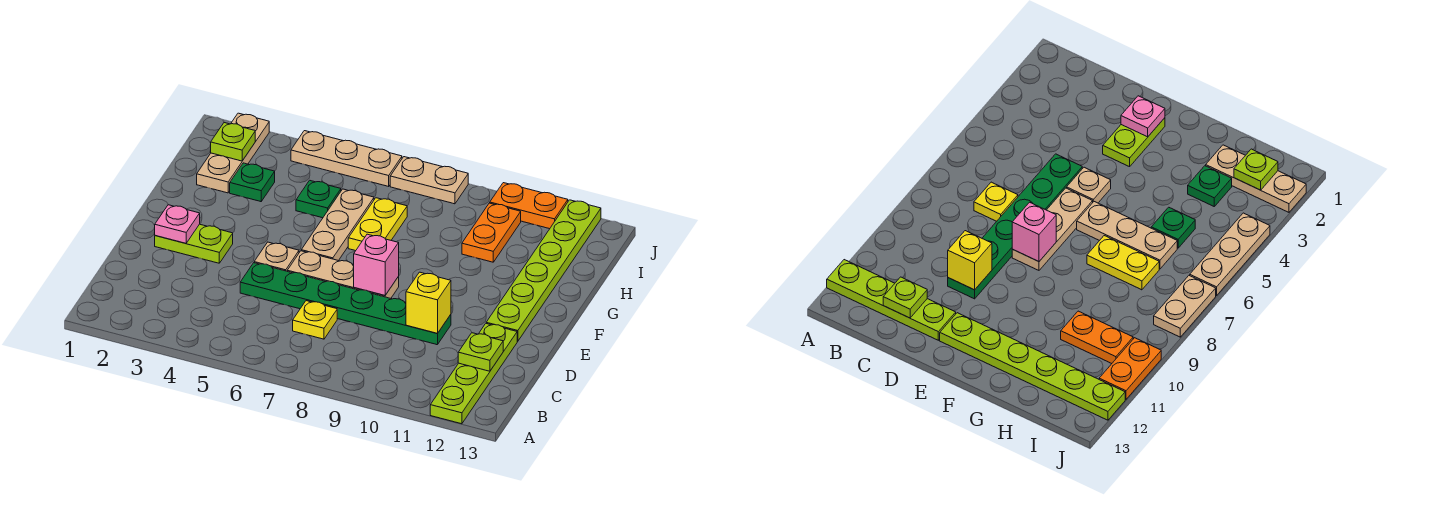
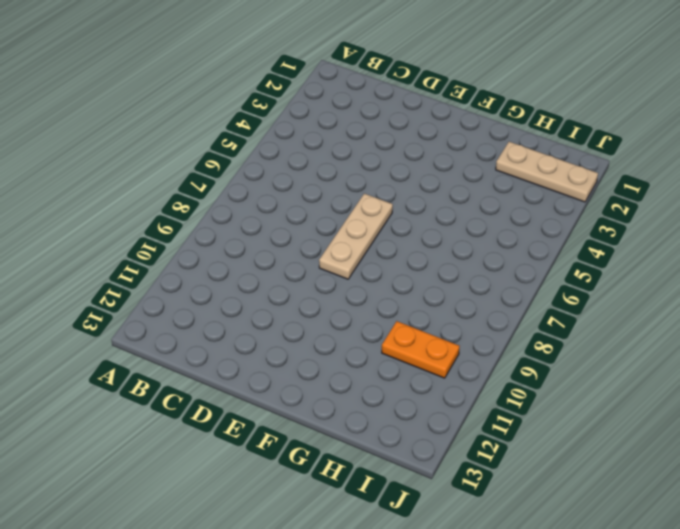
none -> lime 1x4 plate [430,324,517,424]
none -> yellow 1x1 plate [293,301,337,339]
none -> green 1x6 plate [240,263,451,345]

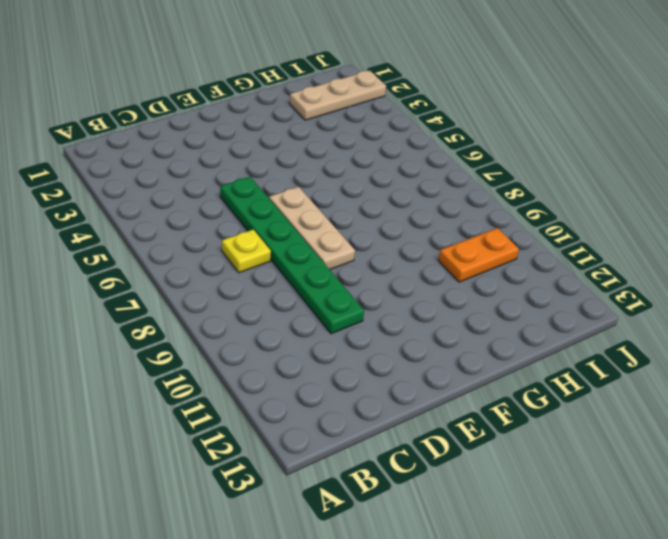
none -> lime 1x4 plate [430,324,517,424]
none -> lime 1x2 plate [155,224,233,263]
none -> tan 1x1 plate [254,242,299,271]

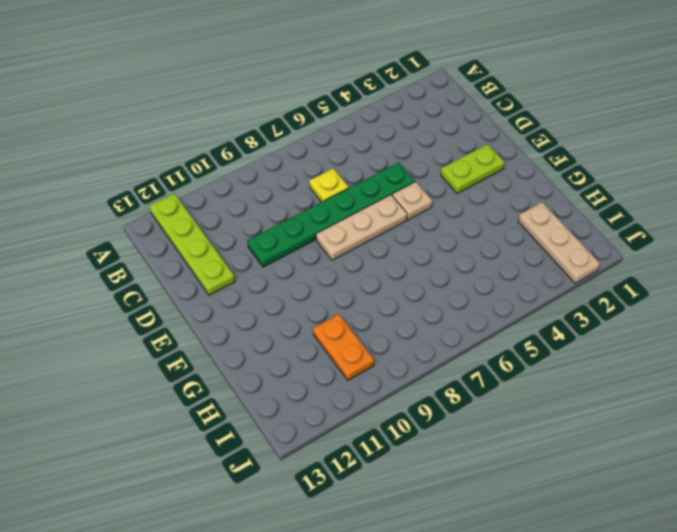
none -> lime 1x6 plate [486,200,601,341]
none -> tan 1x3 plate [301,189,374,261]
none -> yellow 1x2 plate [348,198,407,251]

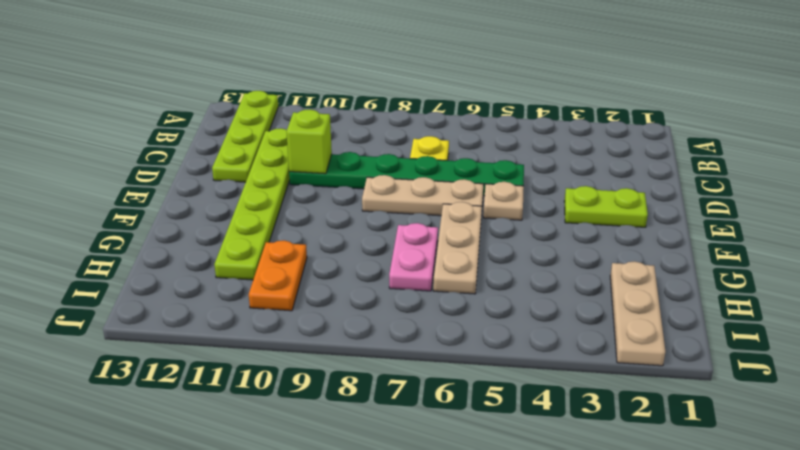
lime 1x6 plate [214,128,290,280] -> lime 1x6 plate moved to [486,200,601,341]
lime 1x1 brick [286,109,332,174] -> yellow 1x1 brick [406,272,451,333]
pink 1x2 plate [389,223,438,291] -> yellow 1x2 plate [348,198,407,251]
none -> green 1x1 plate [230,163,275,202]
none -> green 1x1 plate [296,180,341,218]
none -> tan 1x3 plate [291,131,402,186]

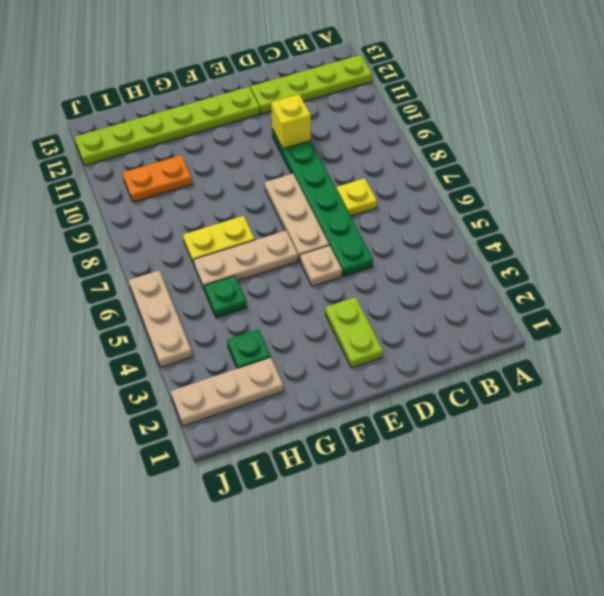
none -> tan 1x2 plate [390,157,468,204]
none -> orange 1x2 plate [490,183,568,229]
none -> lime 1x1 plate [458,333,503,371]

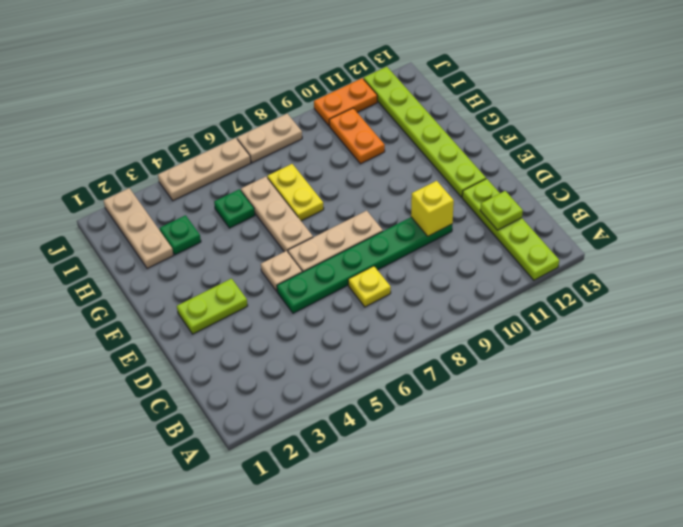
none -> pink 1x1 plate [155,205,200,243]
none -> pink 1x1 brick [353,234,399,295]
none -> lime 1x1 plate [211,123,255,161]

